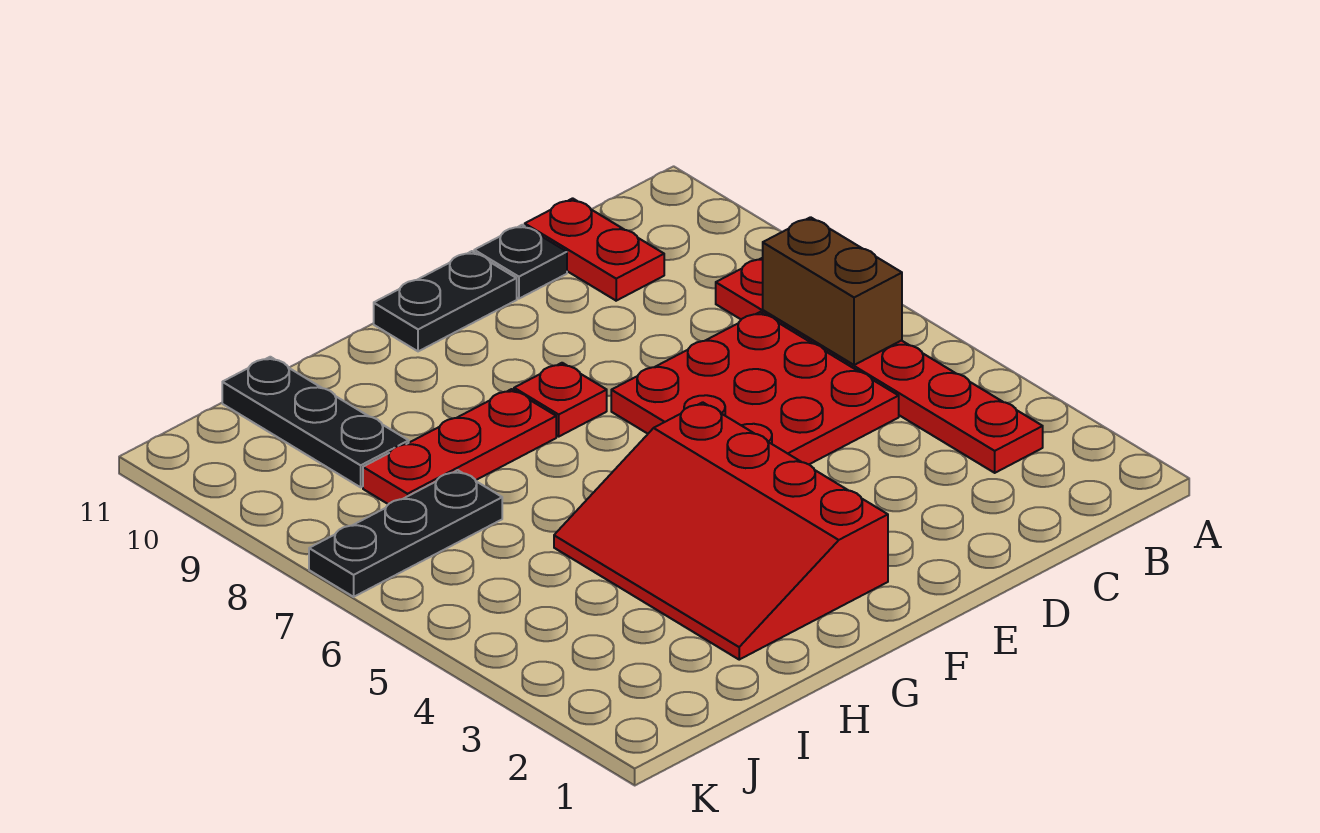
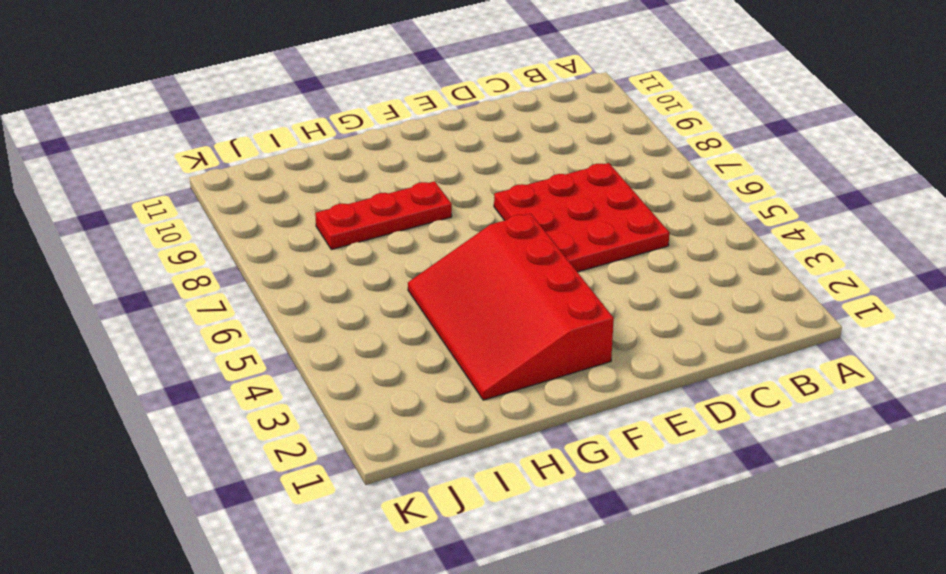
none -> red 1x6 plate [716,258,1043,473]
none -> red 1x2 plate [525,198,664,301]

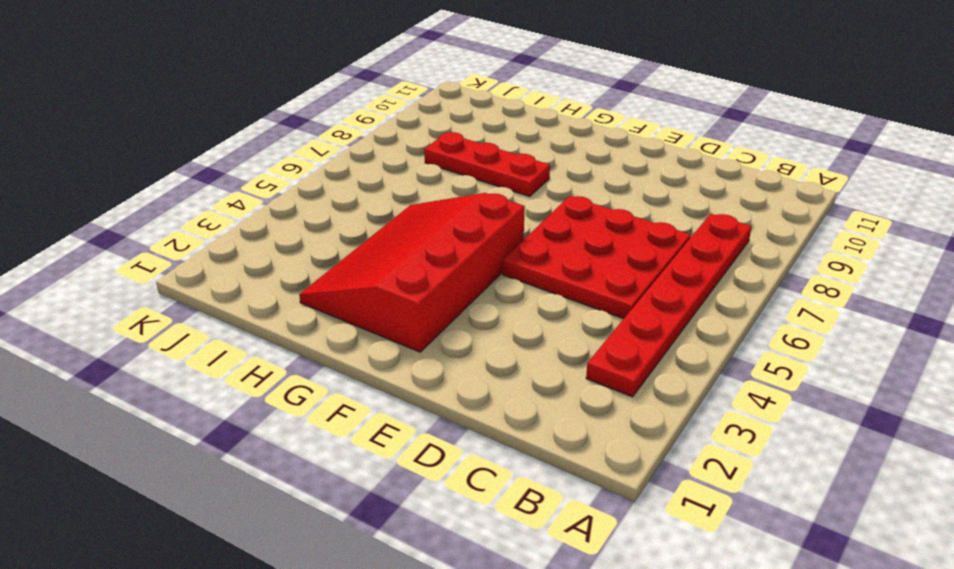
none -> red 1x2 plate [525,198,664,301]
none -> black 1x1 plate [474,225,567,299]

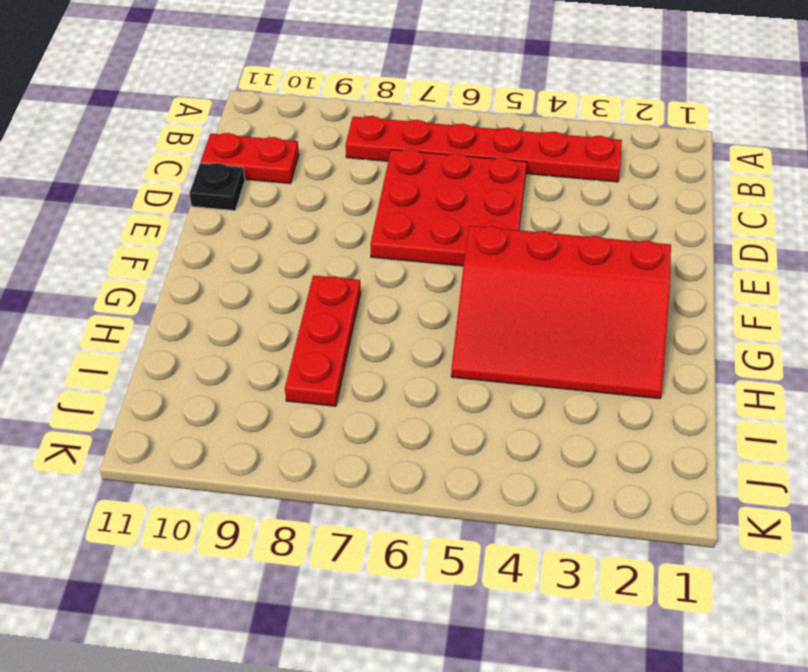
none -> black 1x2 plate [374,251,517,351]
none -> red 1x1 plate [514,363,607,436]

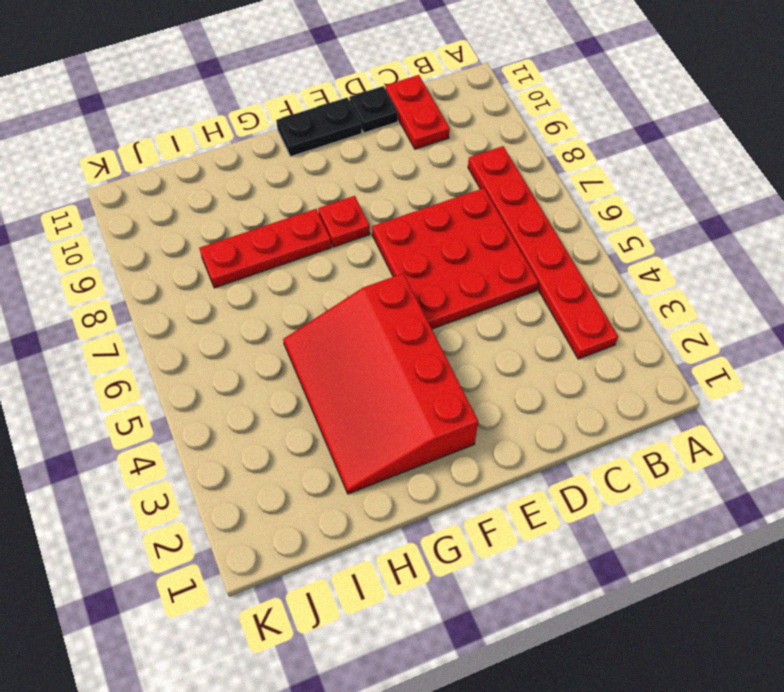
none -> black 1x3 plate [309,470,502,597]
none -> black 1x3 plate [222,357,409,487]

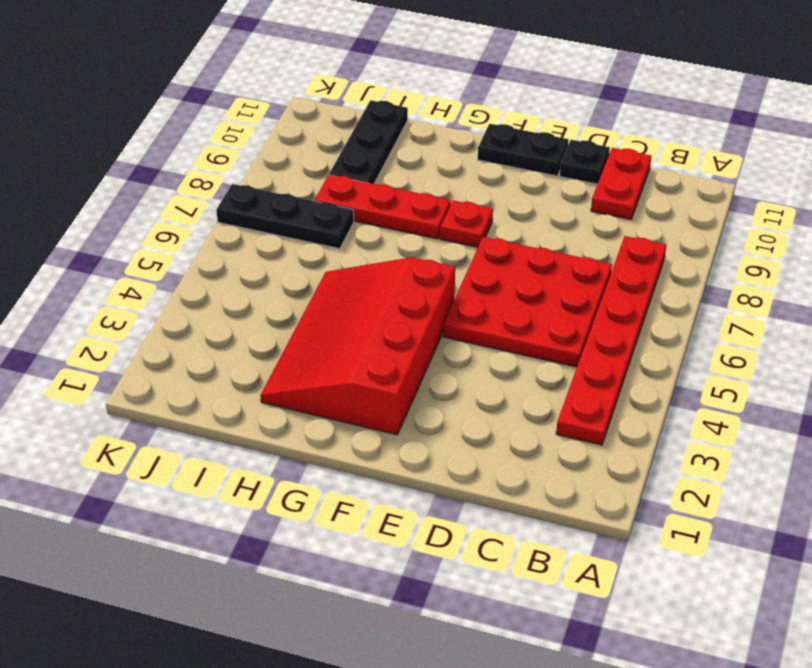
none -> brown 1x2 brick [763,217,902,365]

